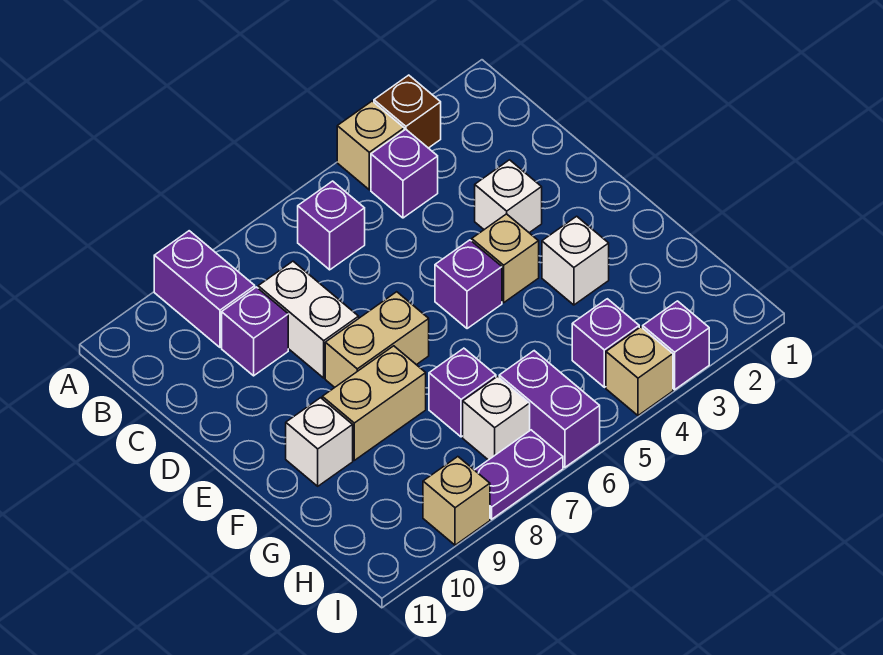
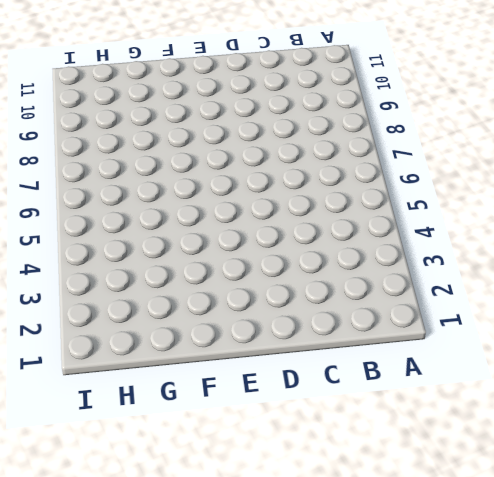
none -> brown 1x1 brick [374,75,441,148]
none -> tan 1x1 brick [337,101,404,190]
none -> purple 1x2 brick [154,231,255,347]

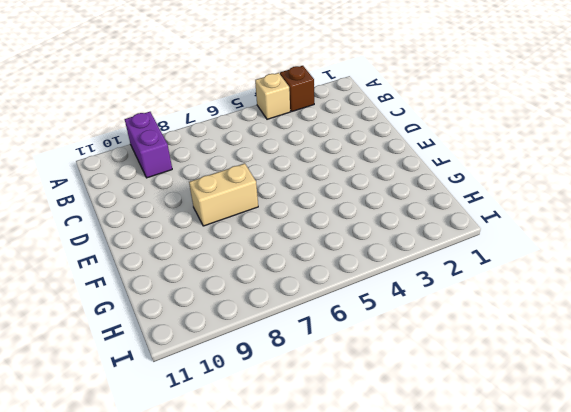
none -> purple 1x1 brick [371,129,438,218]
none -> purple 1x1 brick [298,181,365,270]
none -> white 1x2 brick [258,261,359,378]

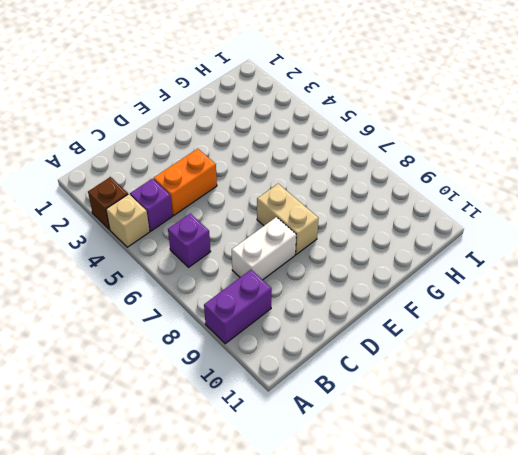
orange 1x2 brick [154,149,217,215] -> none
none -> purple 1x1 brick [222,287,288,376]
none -> white 1x1 brick [475,160,542,233]
none -> tan 1x1 brick [472,214,539,302]

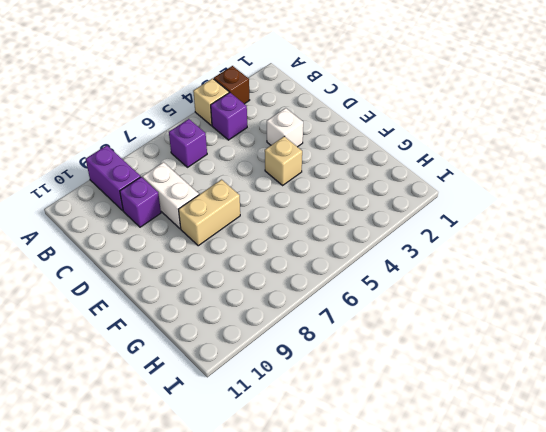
none -> purple 1x1 brick [435,240,502,329]
none -> white 1x1 brick [542,216,609,305]
none -> tan 1x2 brick [322,346,426,460]

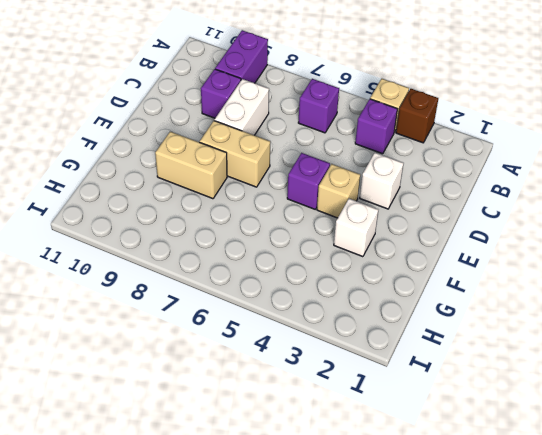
none -> white 1x1 brick [286,398,353,486]
none -> purple 1x1 brick [429,348,496,437]
none -> purple 1x1 brick [572,299,639,387]

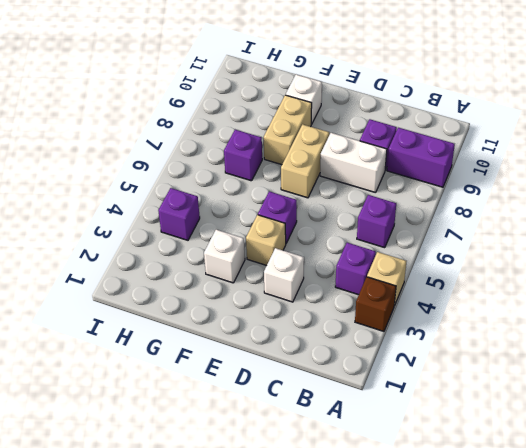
none -> purple 1x2 brick [499,351,600,467]
none -> white 1x1 brick [463,377,530,460]
none -> purple 1x1 brick [643,301,709,390]

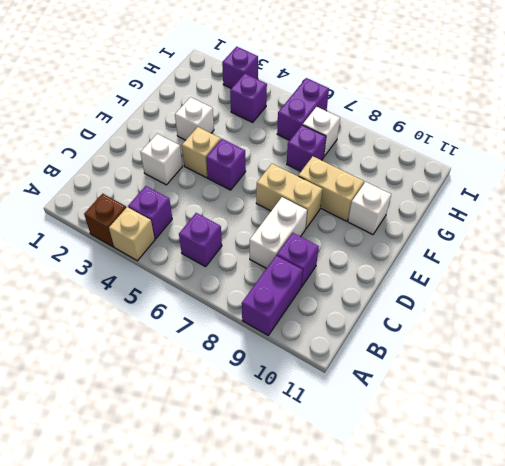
none -> tan 1x1 brick [606,327,673,416]
none -> purple 1x2 plate [475,430,563,519]
none -> tan 1x1 brick [423,457,490,545]

